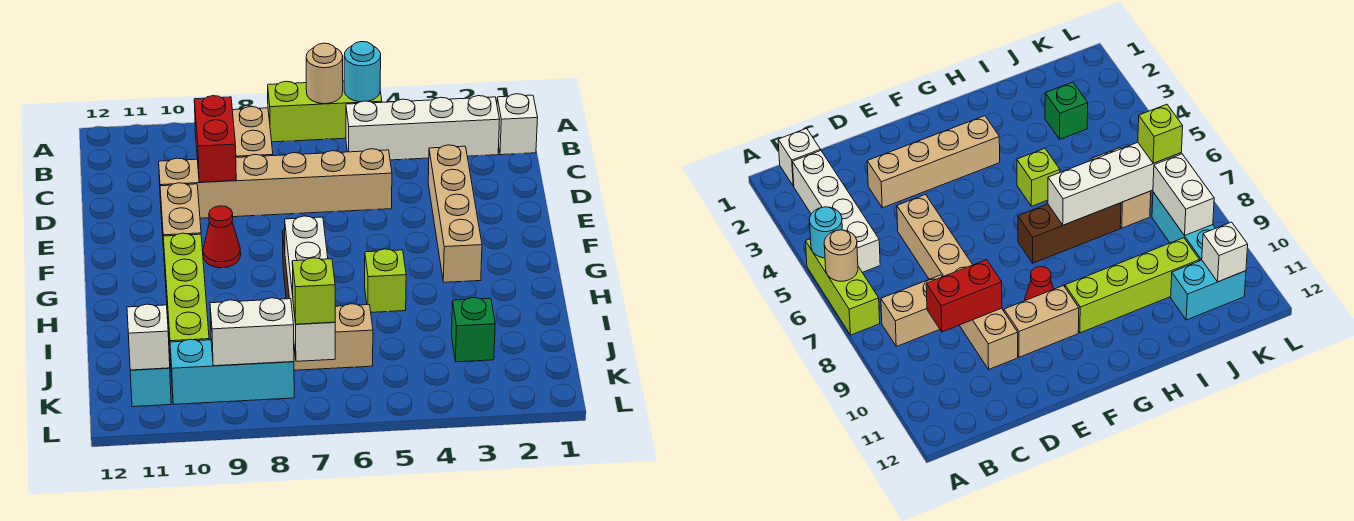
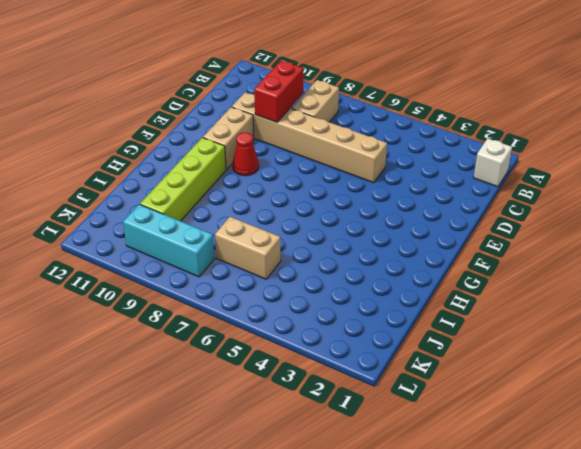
none -> lime 1x3 brick [268,81,382,142]
none -> white 1x4 brick [346,96,500,160]
none -> tan 1x4 brick [428,145,482,282]

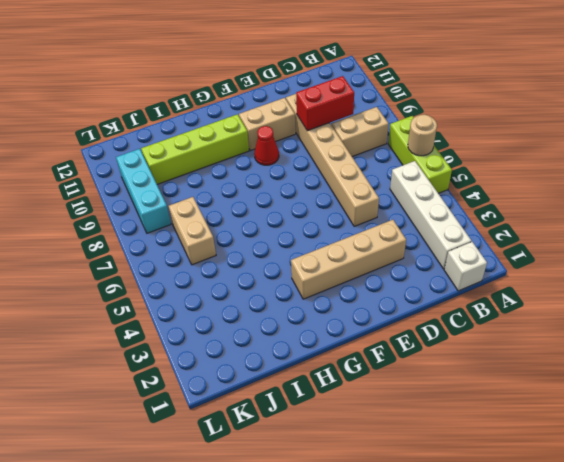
none -> brown 1x3 brick [1018,203,1121,263]
none -> lime 1x1 brick [365,249,406,312]
none -> green 1x1 brick [452,298,495,362]

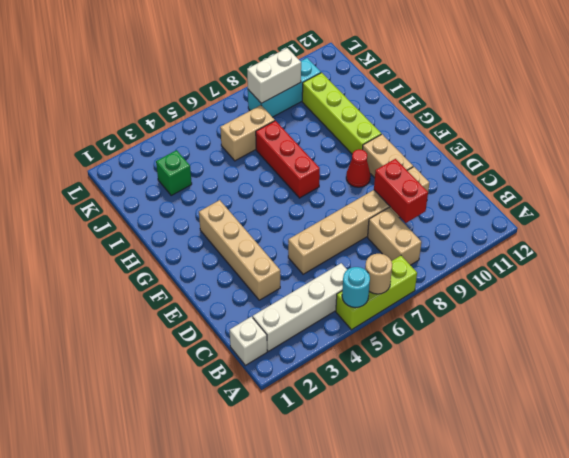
red 1x3 brick [256,121,320,198] -> brown 1x3 brick [1018,203,1121,263]
none -> lime 1x1 brick [365,249,406,312]
none -> cyan 1x2 brick [130,368,171,407]
none -> white 1x4 brick [285,216,335,361]

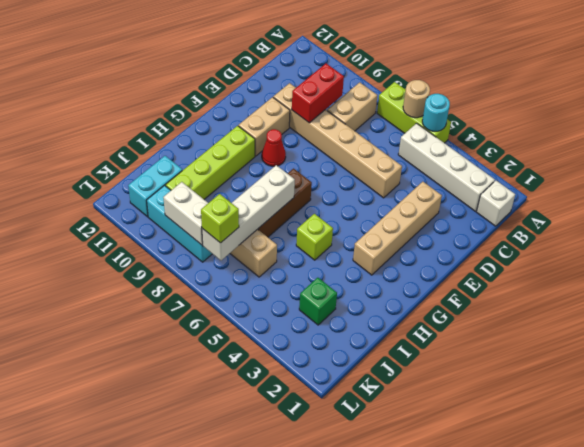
none -> white 1x1 brick [127,304,170,370]

